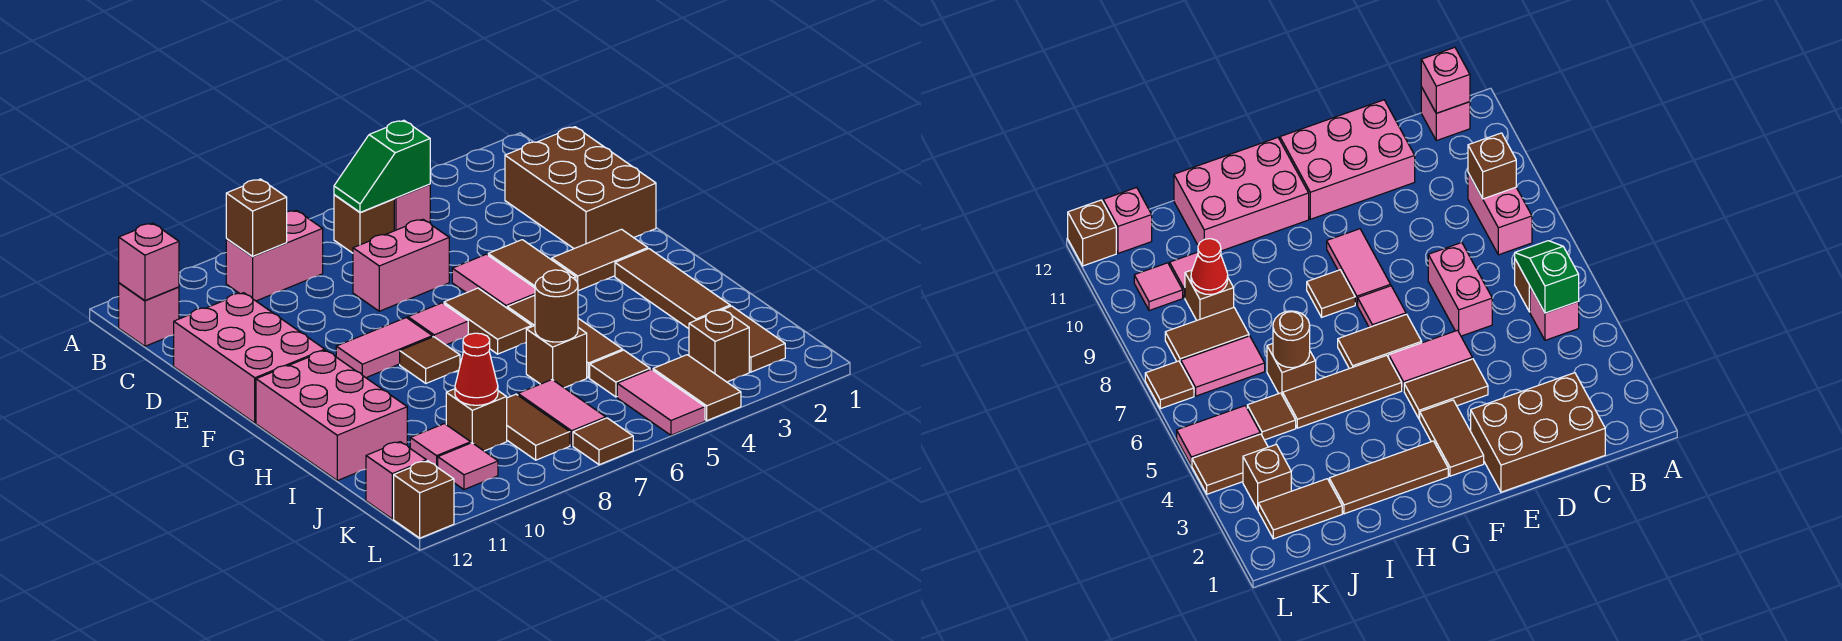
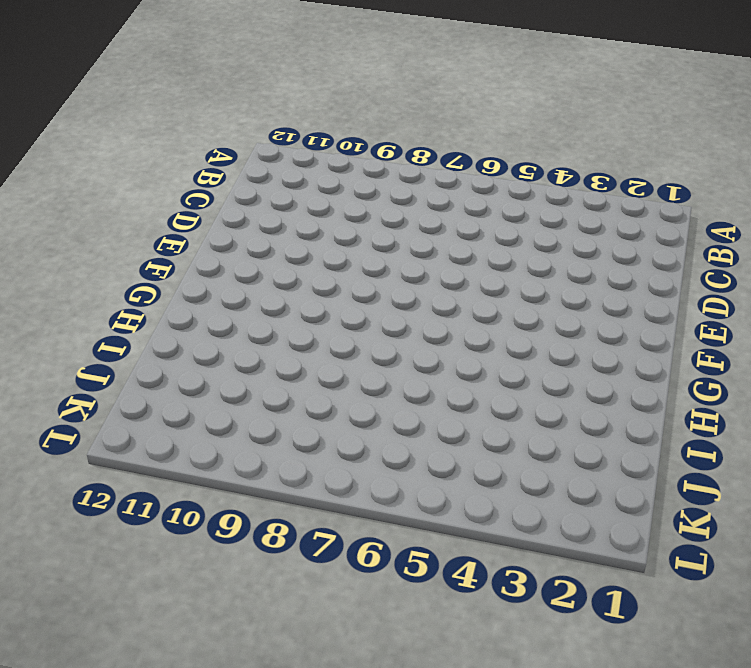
none -> pink 1x1 brick [394,184,430,231]
none -> brown 1x1 brick [334,195,394,253]
none -> pink 1x2 brick [226,210,323,301]
none -> pink 1x1 brick [119,283,179,346]

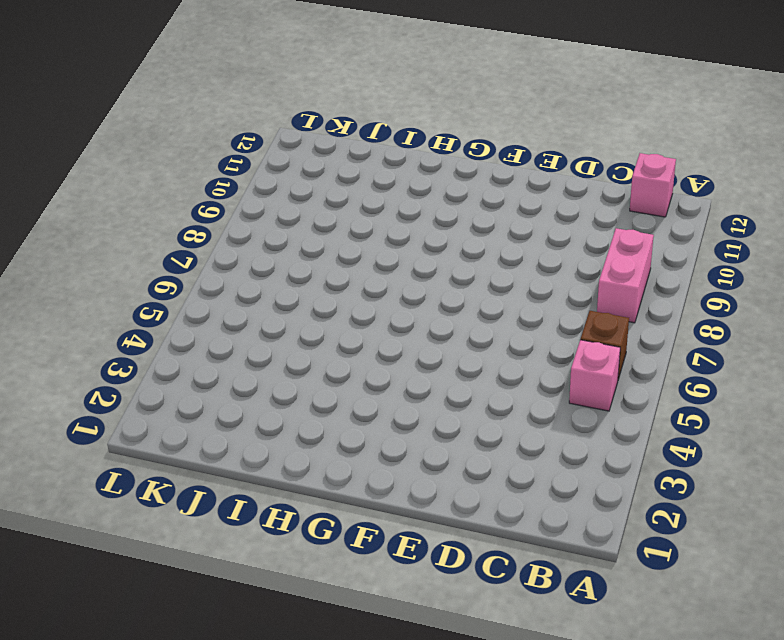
none -> brown 2x3 brick [505,127,656,249]
none -> pink 1x2 brick [353,219,449,311]
none -> pink 2x3 brick [174,293,325,423]
none -> brown 1x2 tile [488,240,576,288]

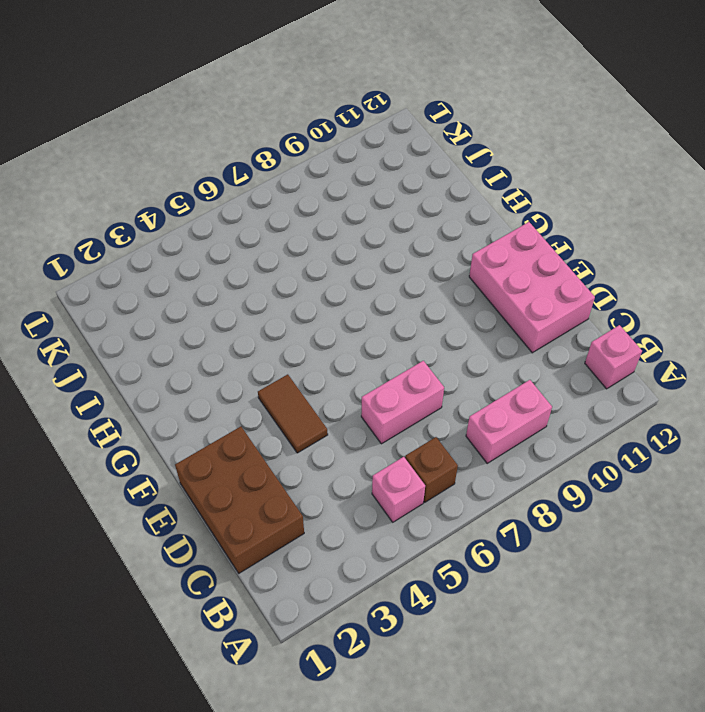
none -> pink 1x2 tile [452,254,535,308]
none -> brown 1x2 tile [552,229,648,291]
none -> brown 1x2 tile [444,288,532,354]
none -> pink 1x1 tile [408,303,468,345]

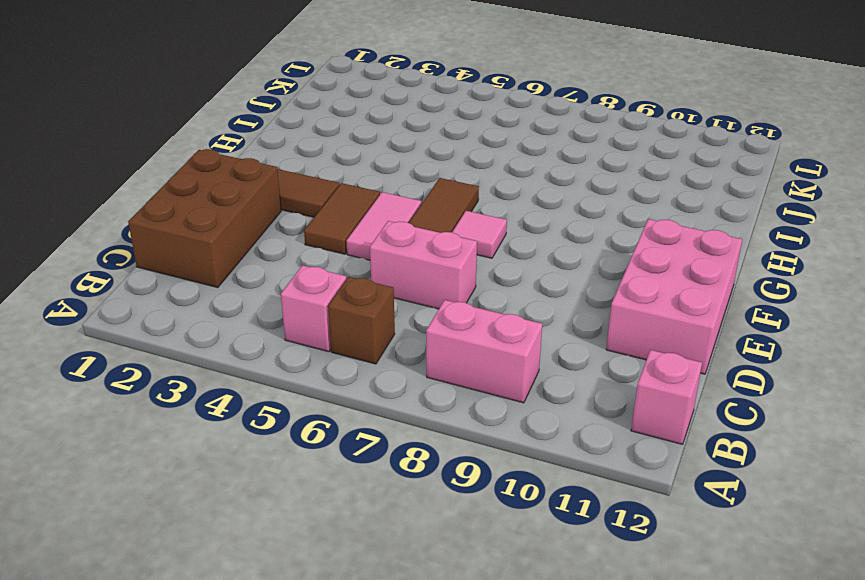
none -> pink 1x2 tile [336,318,432,378]
none -> brown 1x3 tile [615,249,730,329]
none -> brown 1x3 tile [507,295,623,378]
none -> brown 1x1 tile [400,337,460,383]

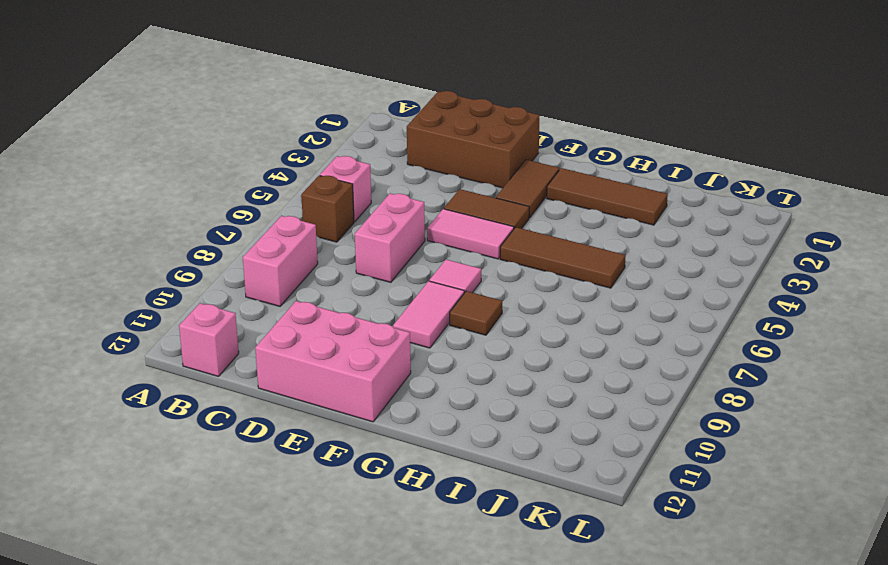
none -> brown 1x2 tile [444,288,532,354]
none -> pink 2x3 brick [256,350,407,481]
none -> brown 1x1 brick [526,326,587,388]
none -> brown 1x2 tile [724,306,785,372]

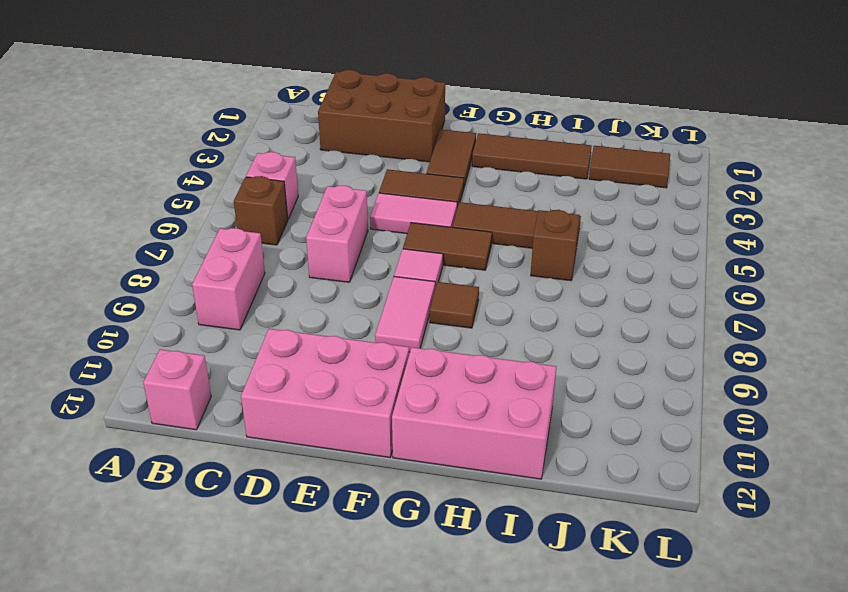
none -> brown 1x1 tile [590,350,650,397]
none -> pink 1x2 tile [518,380,606,445]
none -> brown 1x2 tile [507,394,570,460]
none -> brown 1x1 brick [446,389,507,451]

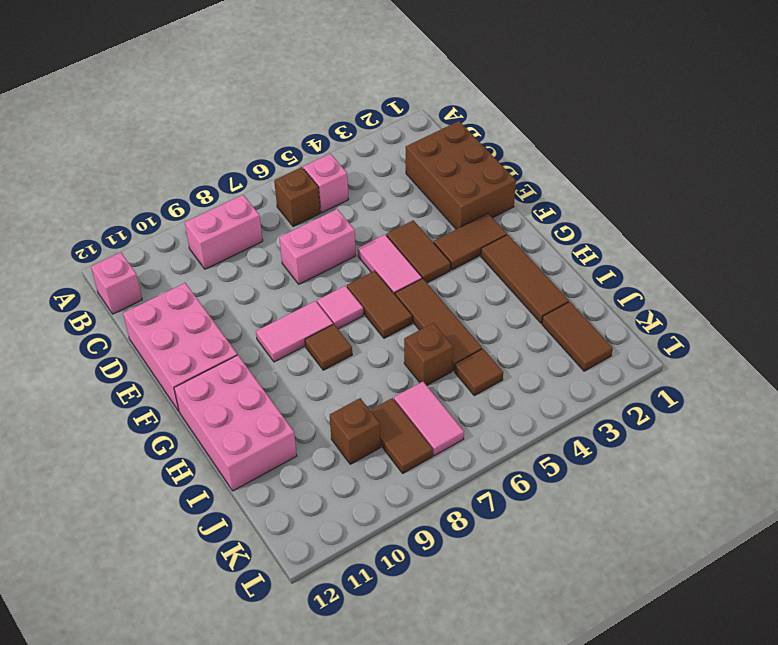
none -> pink 1x1 tile [410,424,471,467]
none -> brown 1x1 brick [689,309,749,382]
none -> brown 1x2 tile [653,355,741,420]
none -> pink 1x2 tile [617,369,705,435]

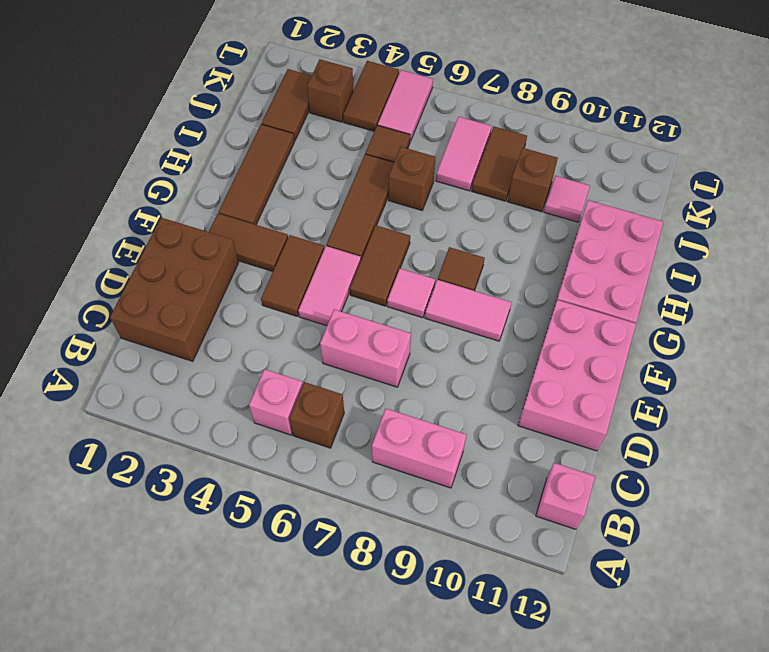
none -> pink 1x1 tile [438,443,498,490]
none -> pink 1x1 brick [366,442,426,519]
none -> brown 1x1 tile [573,418,633,465]
none -> brown 1x1 brick [394,461,454,538]

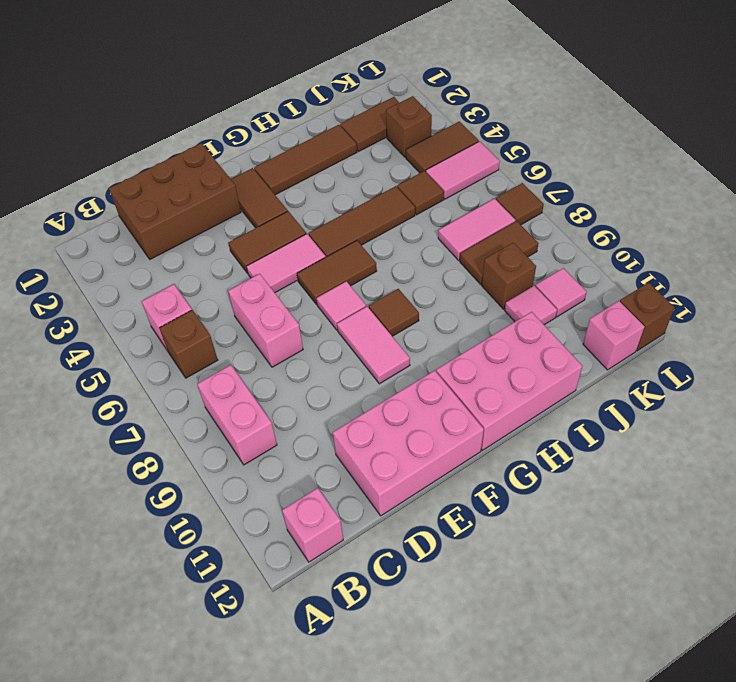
none -> brown 1x1 brick [526,326,587,388]
none -> green 1x2 slope [334,120,430,212]
none -> brown 1x1 brick [226,179,287,256]
none -> pink 1x1 brick [119,223,179,300]

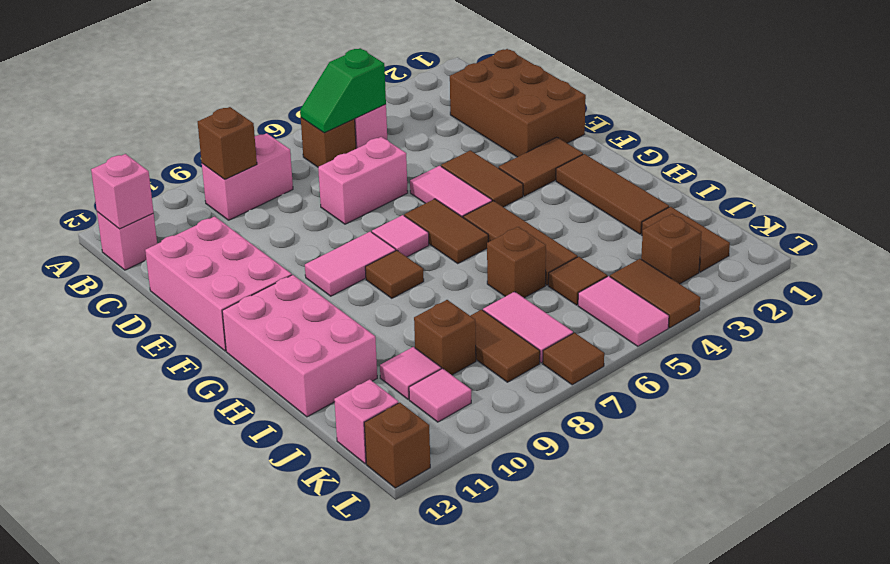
none -> brown 1x1 round brick [535,270,578,342]
none -> red 1x1 cone [455,333,498,405]

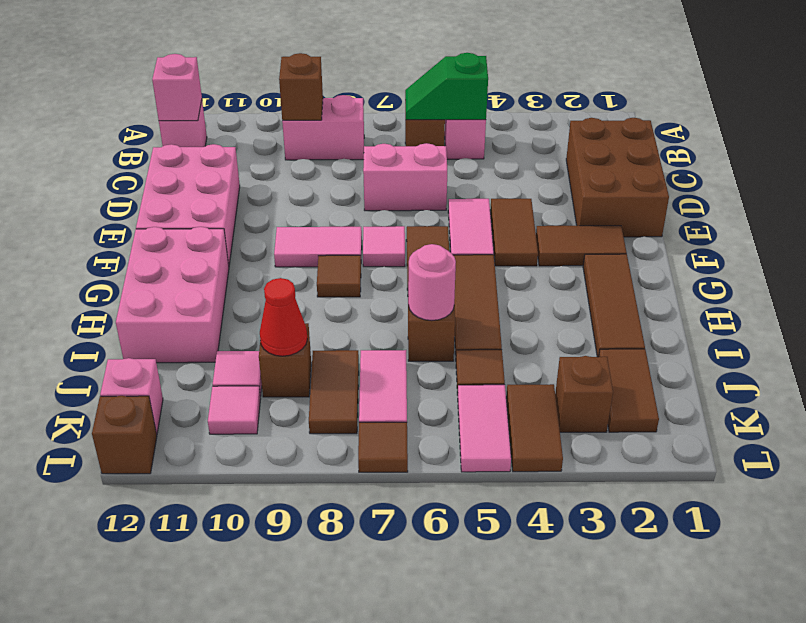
pink 1x1 round brick [408,244,456,321] -> brown 1x1 round brick [535,270,578,342]

